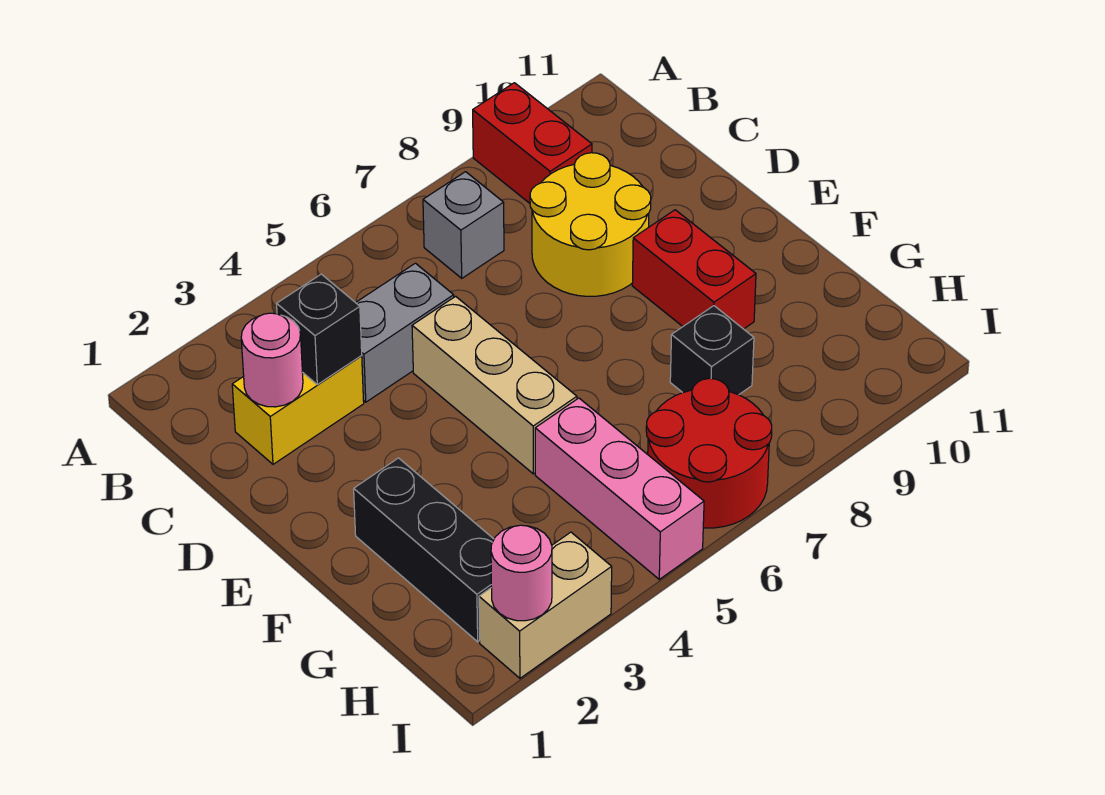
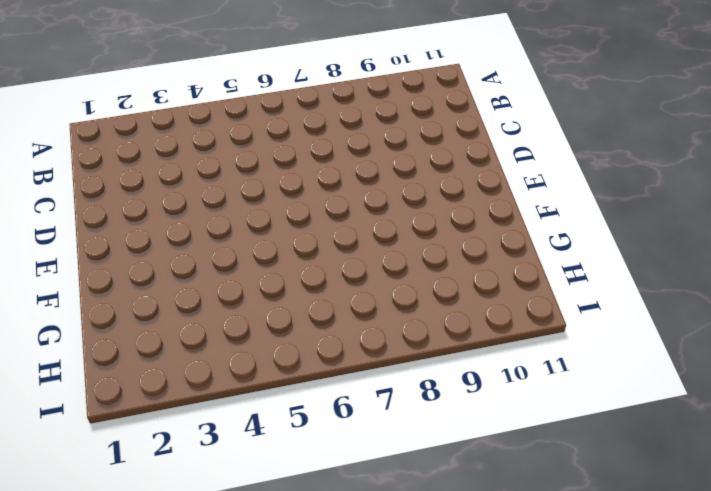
none -> red 1x2 brick [473,83,592,203]
none -> grey 1x1 brick [423,172,504,278]
none -> yellow 1x2 brick [232,356,364,464]

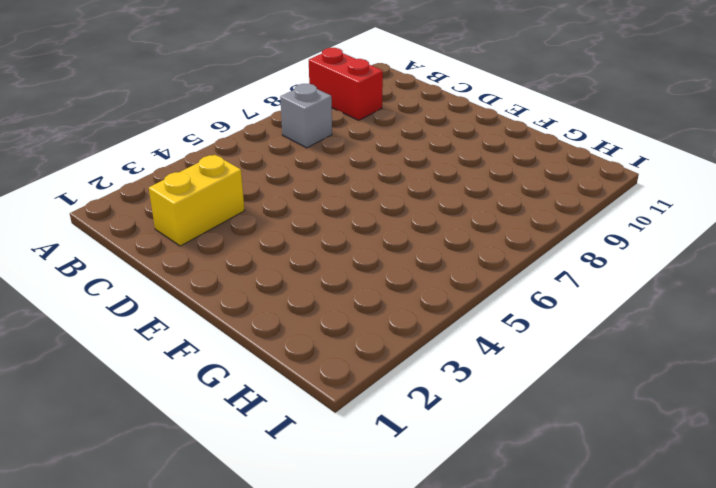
none -> grey 1x2 brick [356,263,454,402]
none -> yellow 2x2 round brick [530,153,651,296]
none -> tan 1x3 brick [412,296,577,474]

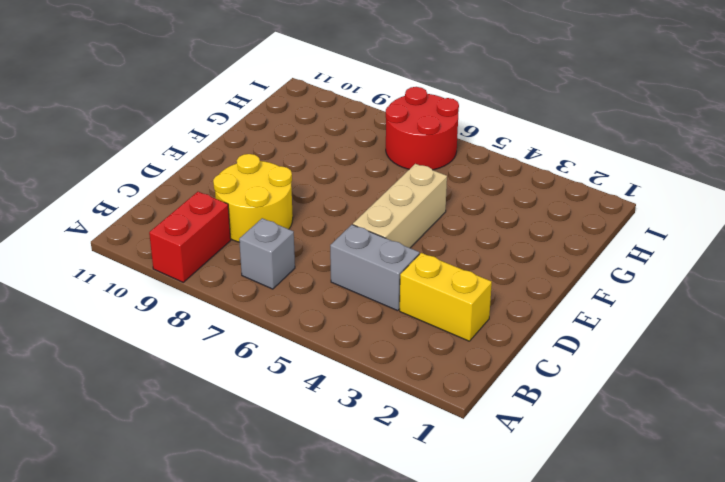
none -> red 1x2 brick [632,210,756,329]
none -> black 1x3 brick [354,458,494,642]
none -> pink 1x3 brick [535,398,704,579]

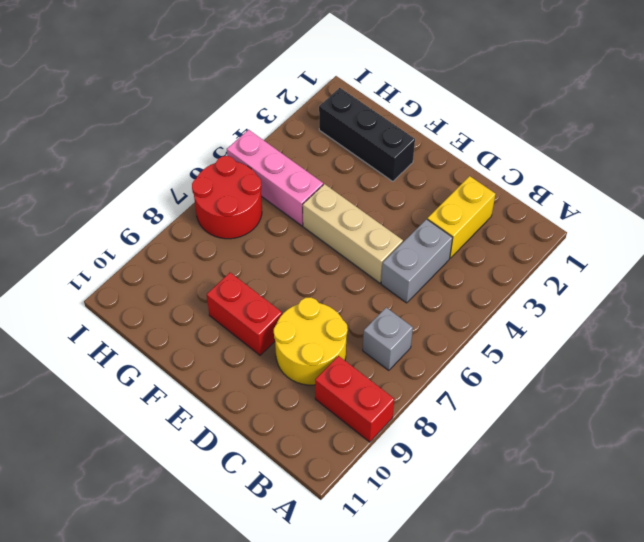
none -> black 1x1 brick [670,306,754,395]
none -> tan 1x2 brick [479,532,612,678]
none -> pink 1x1 round brick [241,313,303,407]

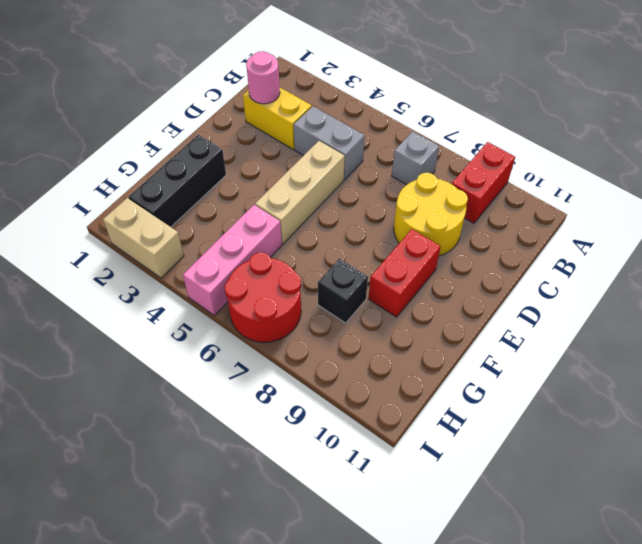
none -> black 1x1 brick [277,274,362,385]
none -> pink 1x1 round brick [491,525,552,621]

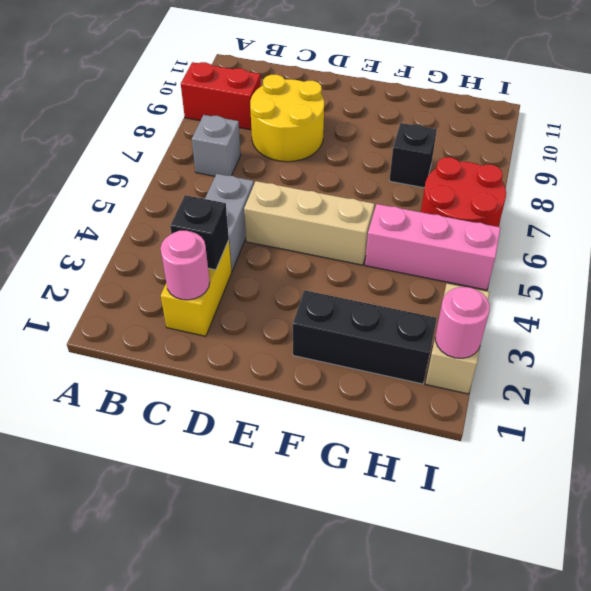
none -> red 1x2 brick [632,210,756,329]

